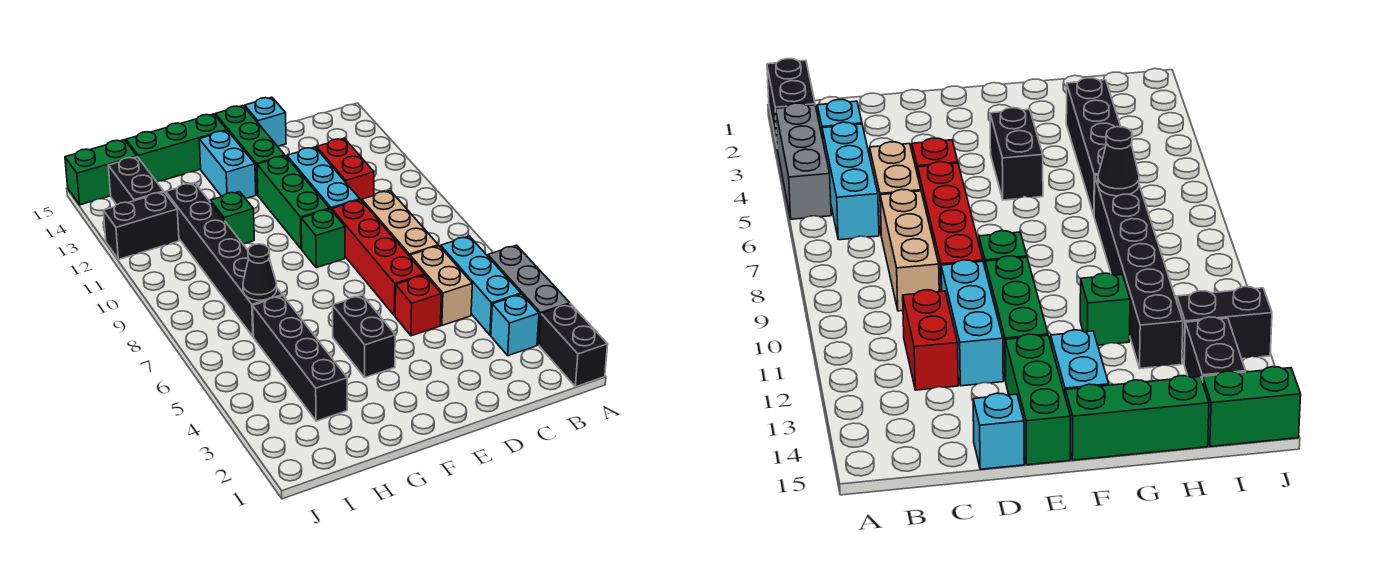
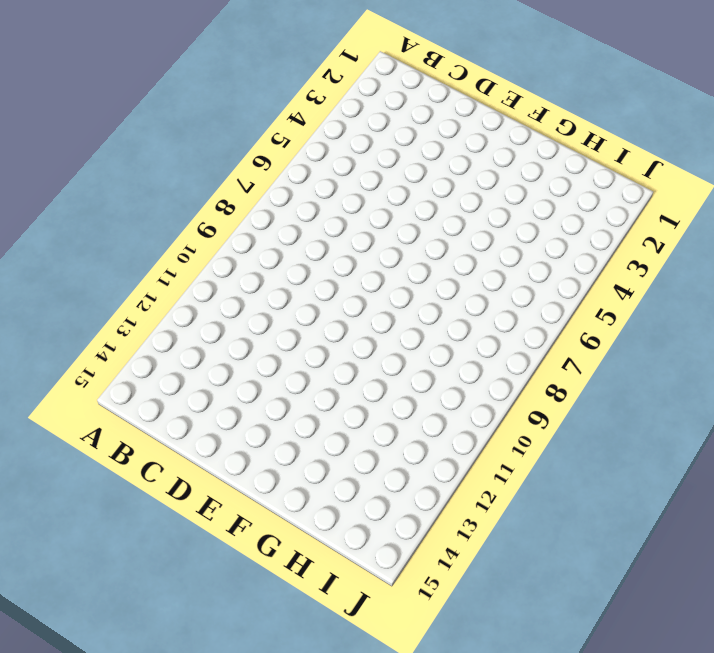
none -> black 1x2 brick [539,304,608,387]
none -> grey 1x3 brick [488,245,570,345]
none -> cyan 1x1 brick [491,294,539,356]

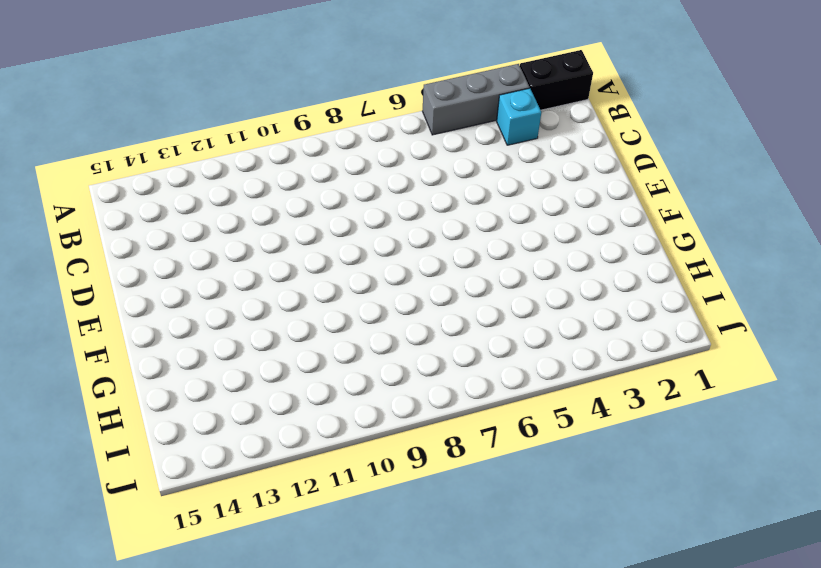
none -> cyan 1x3 brick [441,236,521,335]
none -> tan 1x2 brick [410,246,472,325]
none -> tan 1x3 brick [362,191,438,257]

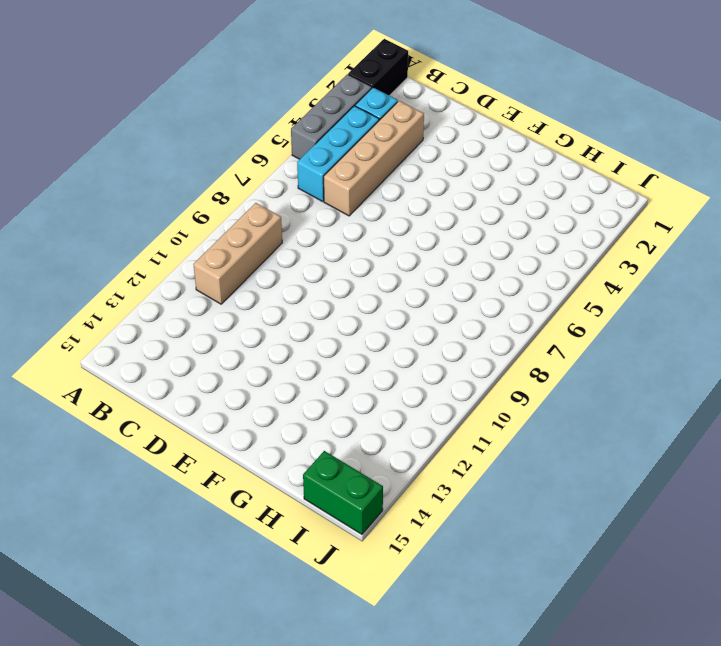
tan 1x3 brick [194,203,282,304] -> tan 1x3 brick moved to [362,191,438,257]
tan 1x4 brick [324,101,424,216] -> tan 1x2 brick [410,246,472,325]
none -> red 1x2 brick [317,138,374,201]
none -> red 1x1 brick [395,275,441,336]
none -> red 1x4 brick [332,200,424,316]

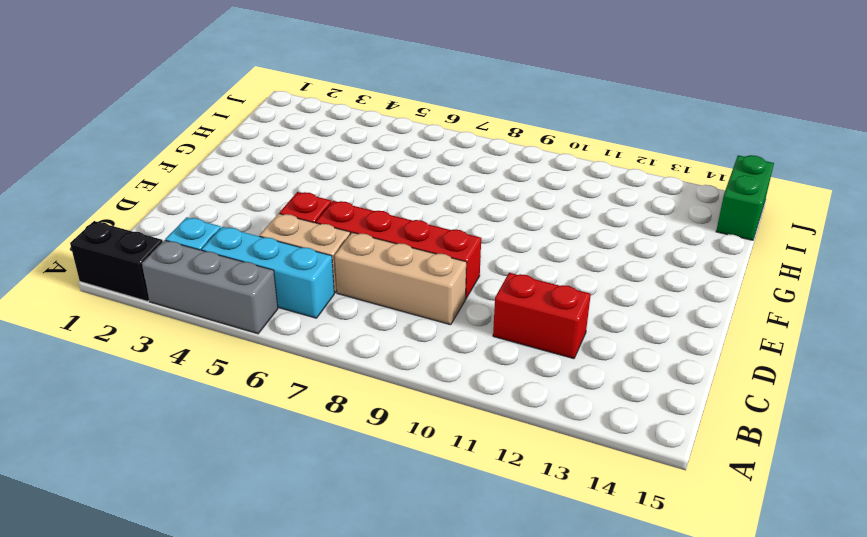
none -> cyan 1x3 brick [287,147,360,210]
none -> cyan 1x1 brick [245,97,286,146]
none -> green 1x1 brick [301,209,345,268]

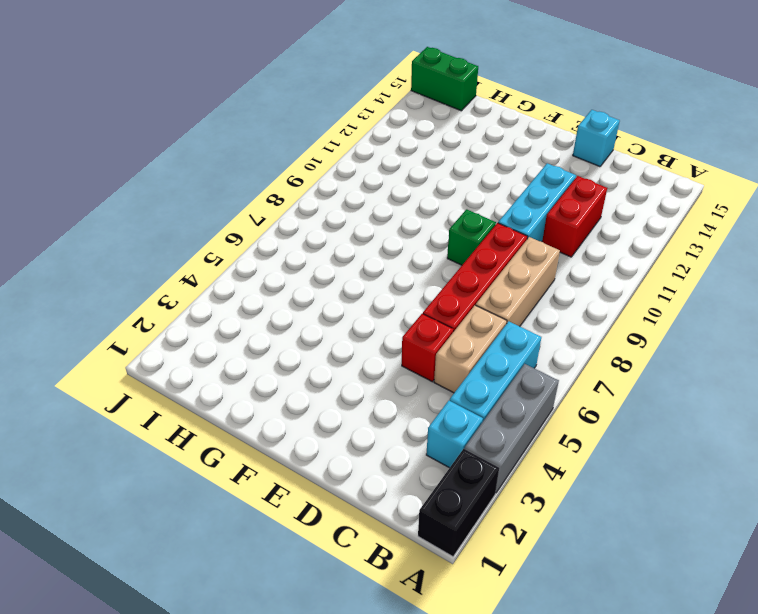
none -> green 1x3 brick [257,156,330,249]
none -> green 1x3 brick [215,106,285,195]
none -> black 1x2 brick [333,295,395,377]

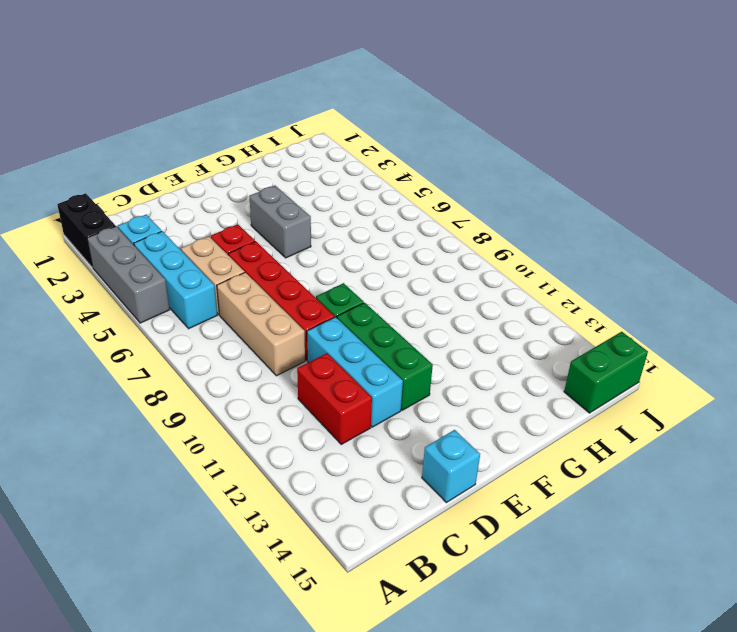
grey 1x2 brick [249,186,311,258] -> black 1x2 brick [333,295,395,377]
none -> green 1x3 brick [215,106,285,195]
none -> cyan 1x2 brick [199,131,256,198]
none -> green 1x3 brick [126,114,227,182]

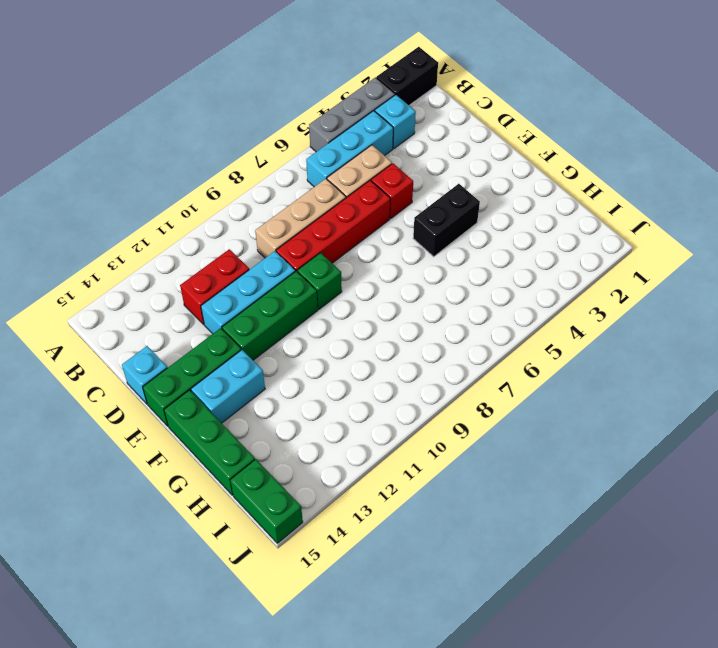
none -> green 1x1 brick [211,192,254,244]
none -> black 1x4 brick [253,296,347,421]
none -> black 1x6 brick [166,183,282,337]

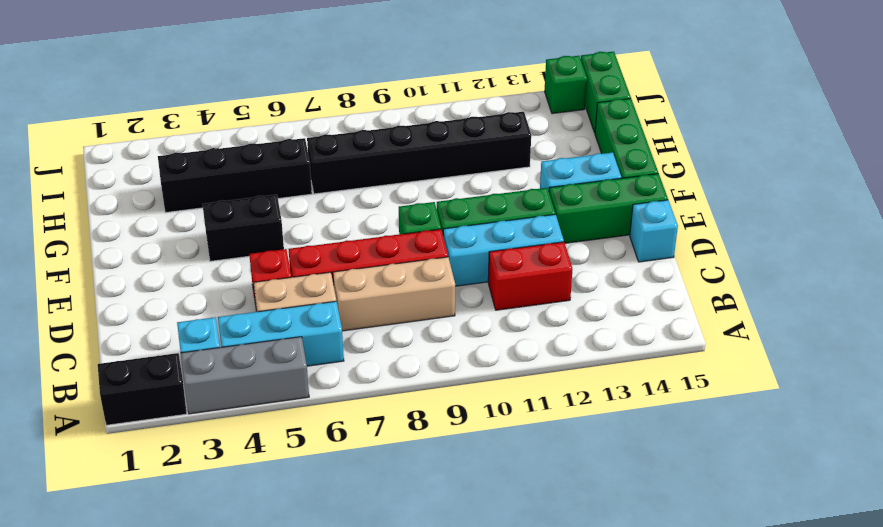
green 1x1 brick [545,56,587,114] -> green 1x1 brick moved to [211,192,254,244]
none -> black 1x2 brick [103,192,179,259]
none -> black 1x2 brick [108,157,164,205]
none -> black 1x1 cone [243,244,277,300]

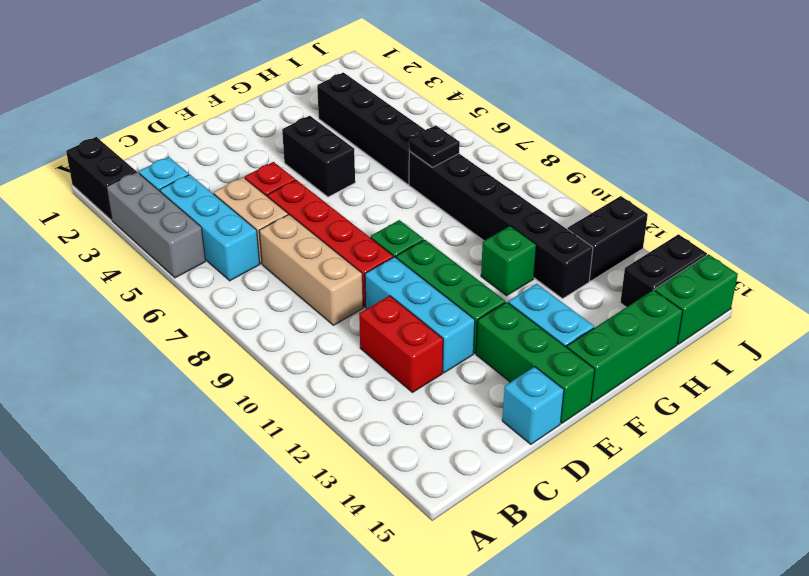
black 1x1 plate [409,126,460,167] -> black 1x1 cone [243,244,277,300]
black 1x2 brick [620,234,707,307] -> black 1x2 brick turned to [108,157,164,205]

